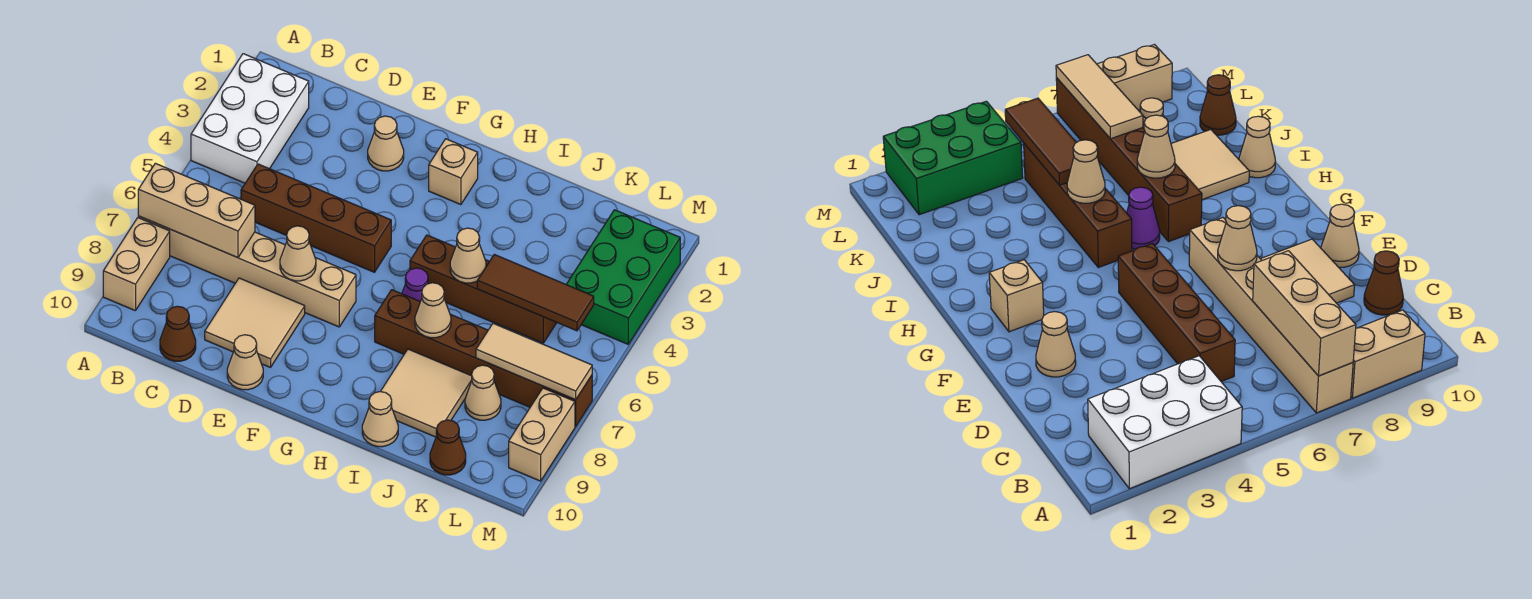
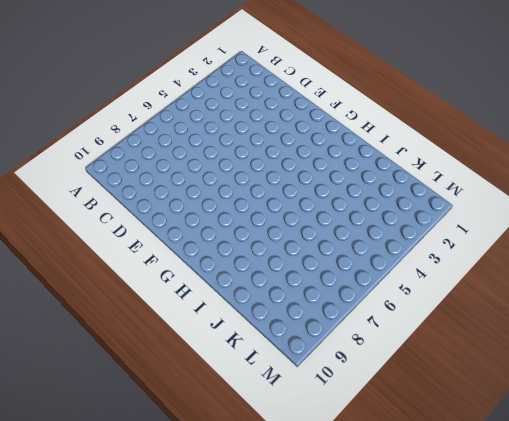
none -> white 2x3 brick [191,54,309,183]
none -> tan 1x6 brick [138,216,356,327]
none -> tan 1x2 brick [103,218,170,311]

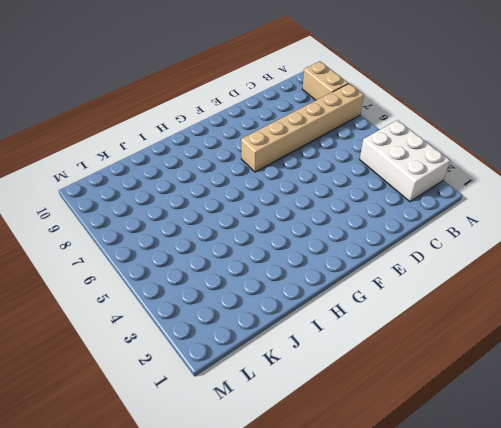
none -> brown 1x4 brick [241,164,391,272]
none -> brown 1x1 cone [160,306,196,361]
none -> tan 2x2 tile [205,278,305,367]

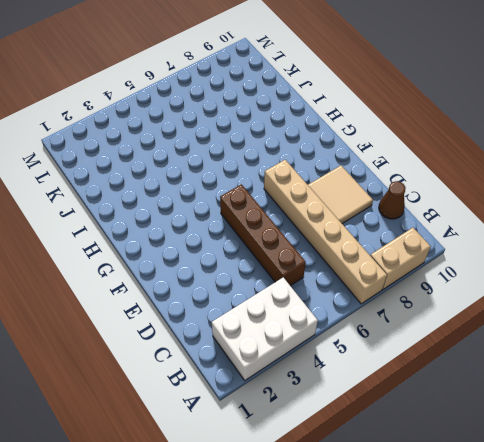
none -> tan 1x1 cone [368,116,404,171]
none -> tan 1x1 cone [227,335,263,390]
none -> tan 1x1 brick [429,139,478,205]

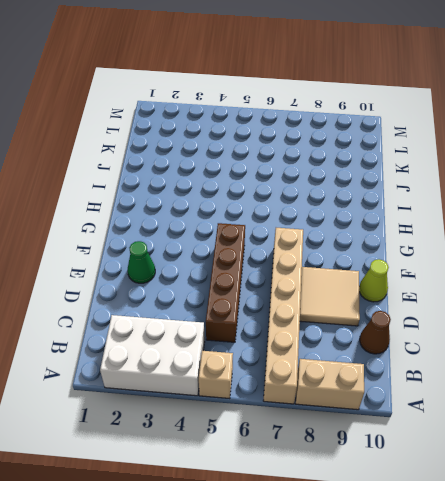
tan 1x1 brick [199,351,233,399] -> tan 1x1 brick moved to [429,139,478,205]
green 1x1 cone [128,241,155,283] -> tan 1x1 cone [368,116,404,171]
lime 1x1 cone [359,259,389,302] -> tan 1x1 cone [227,335,263,390]
none -> brown 1x4 brick [410,235,557,343]
none -> purple 1x1 cone [402,268,428,302]
none -> brown 1x6 brick [375,290,592,426]

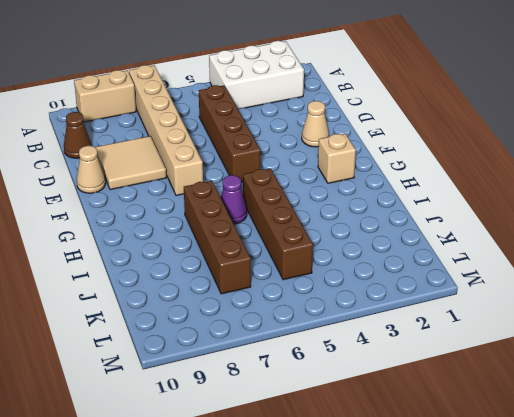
brown 1x4 brick [184,181,251,294] -> brown 1x6 brick [375,290,592,426]
none -> tan 2x2 tile [380,349,472,437]
none -> tan 1x1 cone [362,392,398,447]
none -> tan 1x1 cone [465,365,501,420]

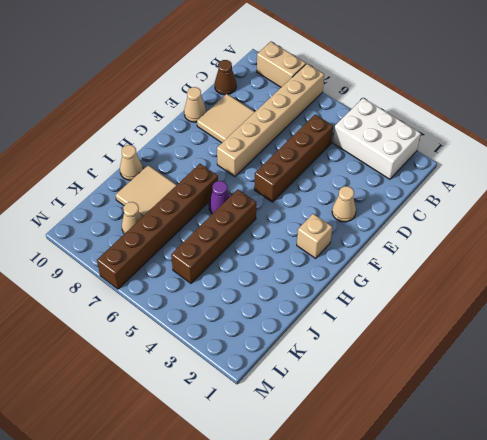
none -> brown 1x1 cone [430,420,466,475]
none -> green 2x3 brick [566,210,680,344]
none -> tan 1x2 brick [509,388,575,481]

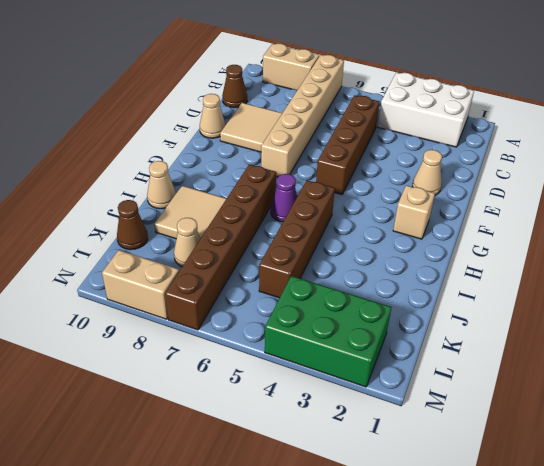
none -> tan 1x3 brick [138,163,255,258]
none -> tan 1x1 cone [280,226,316,281]
none -> tan 1x1 cone [450,228,486,283]

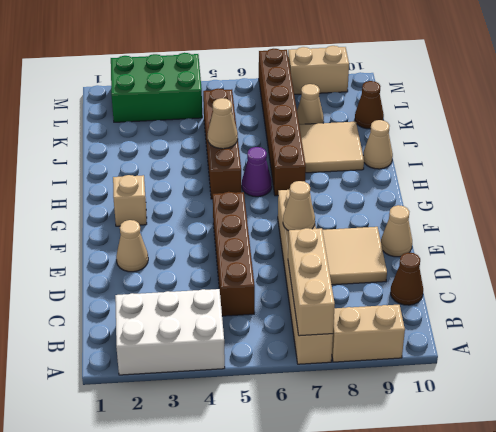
none -> tan 1x1 cone [415,283,451,338]
none -> brown 1x3 tile [477,254,594,331]
none -> tan 1x3 tile [476,323,592,400]

